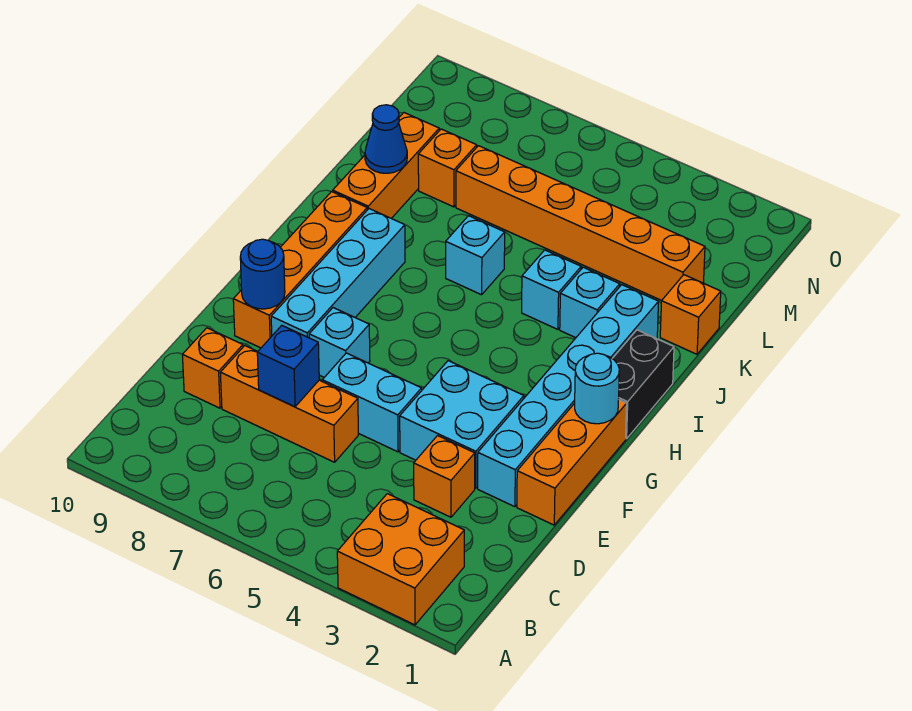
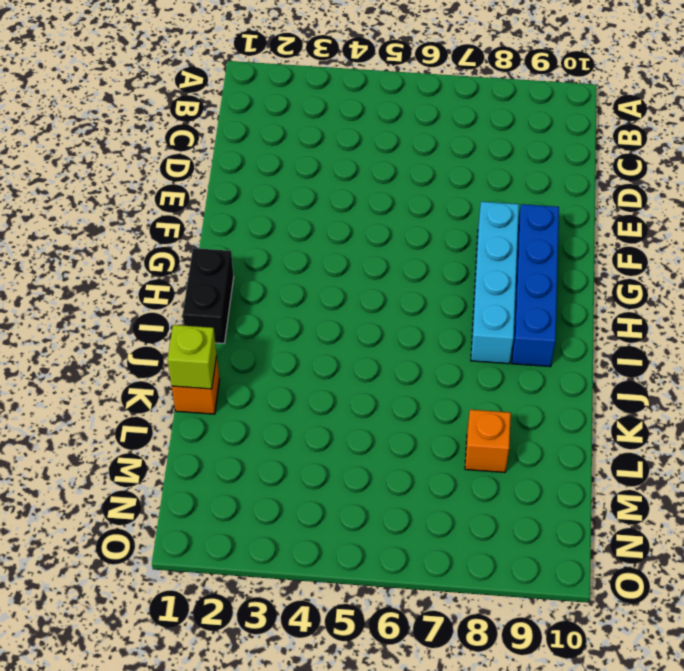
blue 1x4 brick [512,204,559,367] -> orange 1x4 brick [233,191,367,348]
lime 1x1 brick [168,325,217,389] -> none
none -> orange 2x2 brick [337,494,464,625]
none -> orange 1x1 brick [414,436,475,517]
none -> orange 1x3 brick [220,346,358,462]

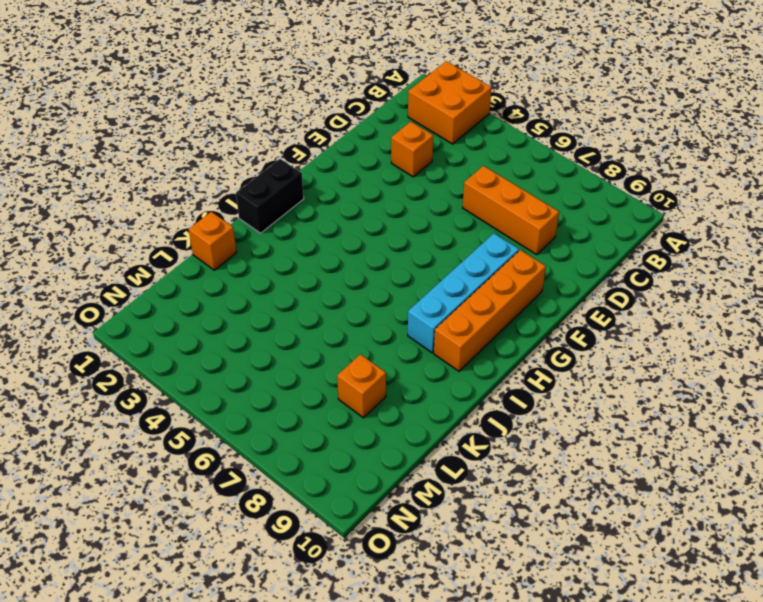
none -> orange 1x1 brick [182,328,243,408]
none -> orange 1x3 brick [517,400,627,525]
none -> cyan 1x6 brick [478,285,659,507]

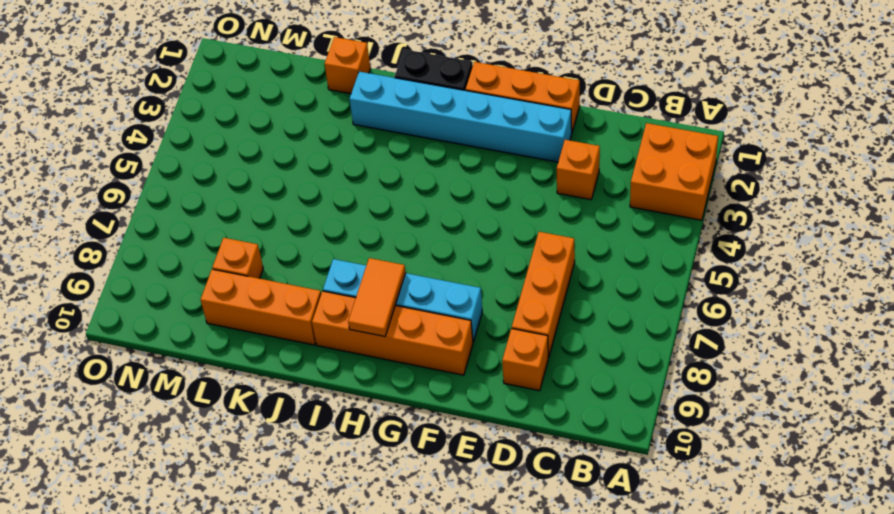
orange 1x2 tile [348,258,406,336] -> none
none -> cyan 2x2 brick [400,361,524,488]
none -> cyan 1x2 brick [322,353,422,452]
none -> cyan 1x1 brick [309,308,370,377]

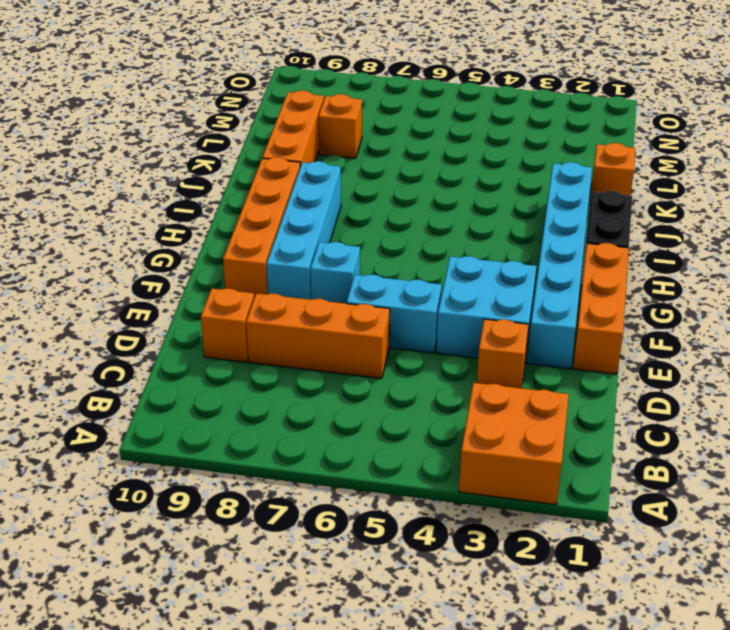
none -> cyan 1x1 brick [560,267,620,338]
none -> cyan 1x1 brick [522,250,581,329]
none -> cyan 1x1 brick [446,216,505,295]

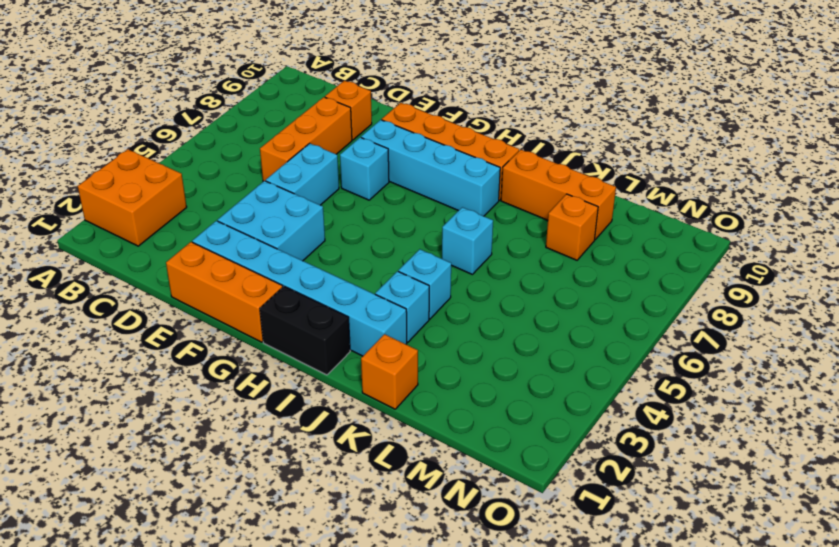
none -> orange 1x1 brick [414,436,475,517]
none -> orange 1x6 brick [456,146,705,301]
none -> blue 1x1 brick [257,325,319,407]

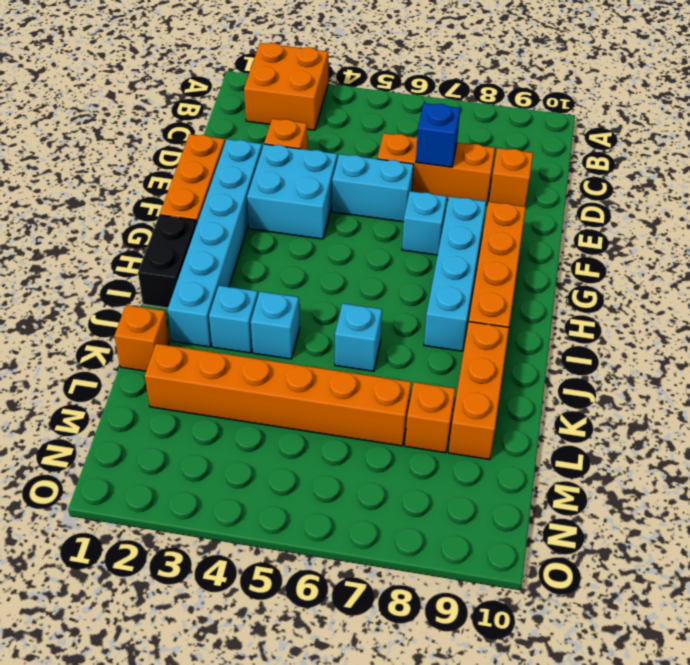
none -> blue 1x1 round brick [240,239,285,309]
none -> cyan 1x1 round brick [575,353,619,424]
none -> blue 1x1 cone [365,105,407,173]

